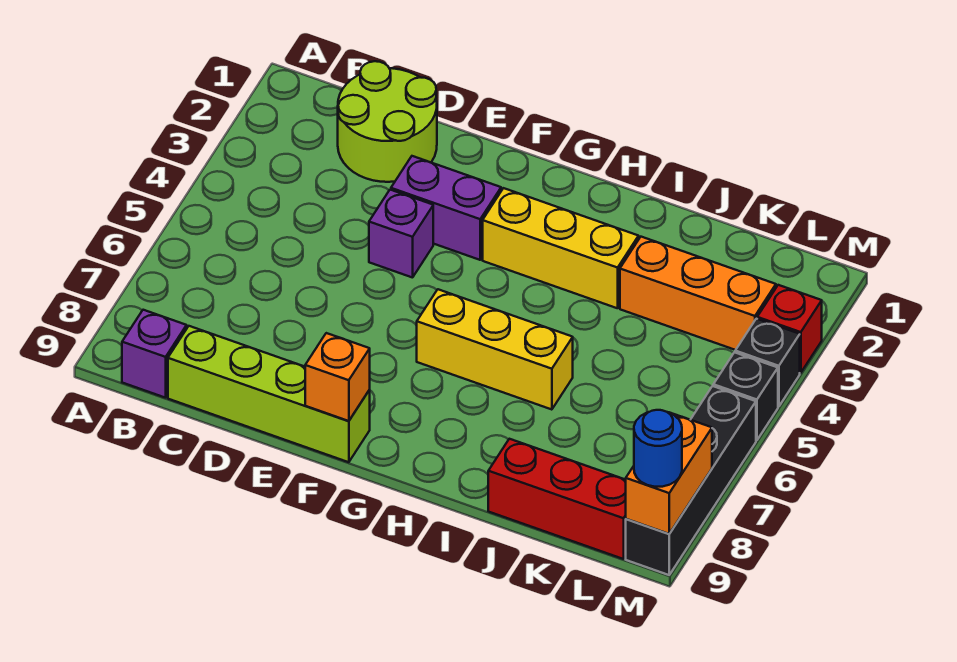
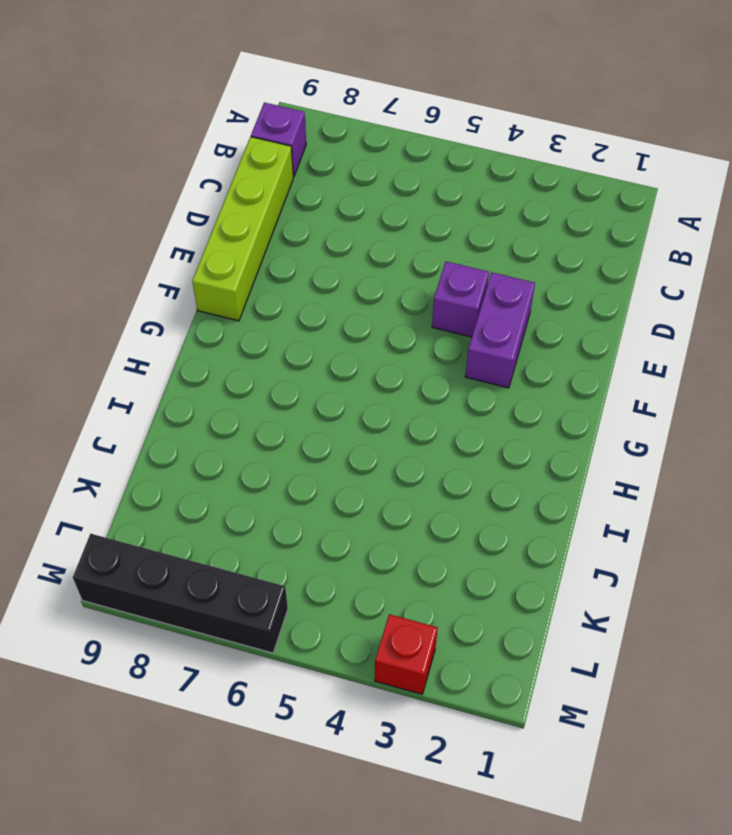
none -> lime 2x2 round brick [338,61,437,182]
none -> yellow 1x3 brick [483,188,639,308]
none -> yellow 1x3 brick [417,289,573,410]

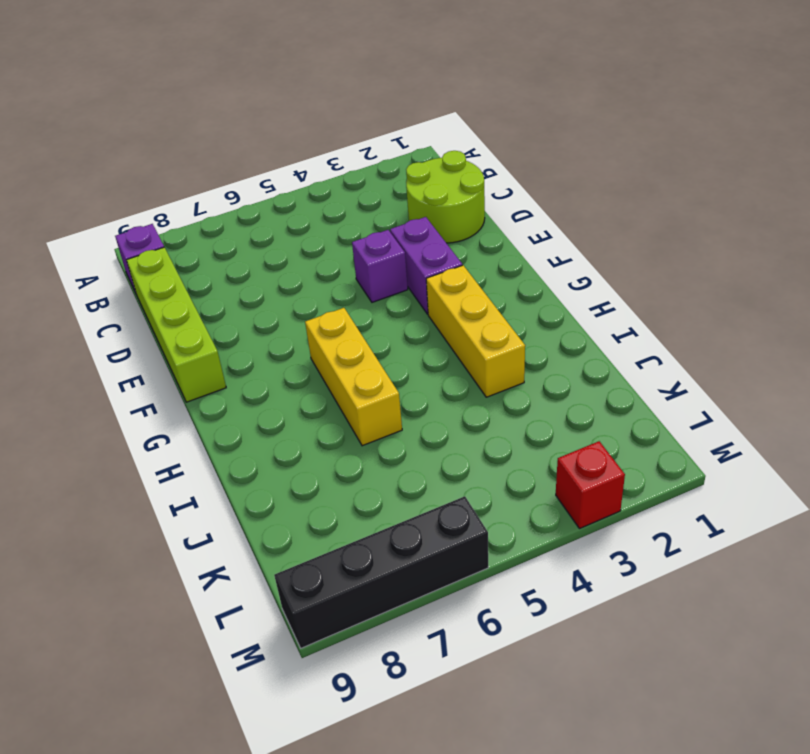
none -> orange 1x3 brick [620,237,776,350]
none -> red 1x3 brick [488,439,626,559]
none -> black 1x1 brick [735,319,800,407]

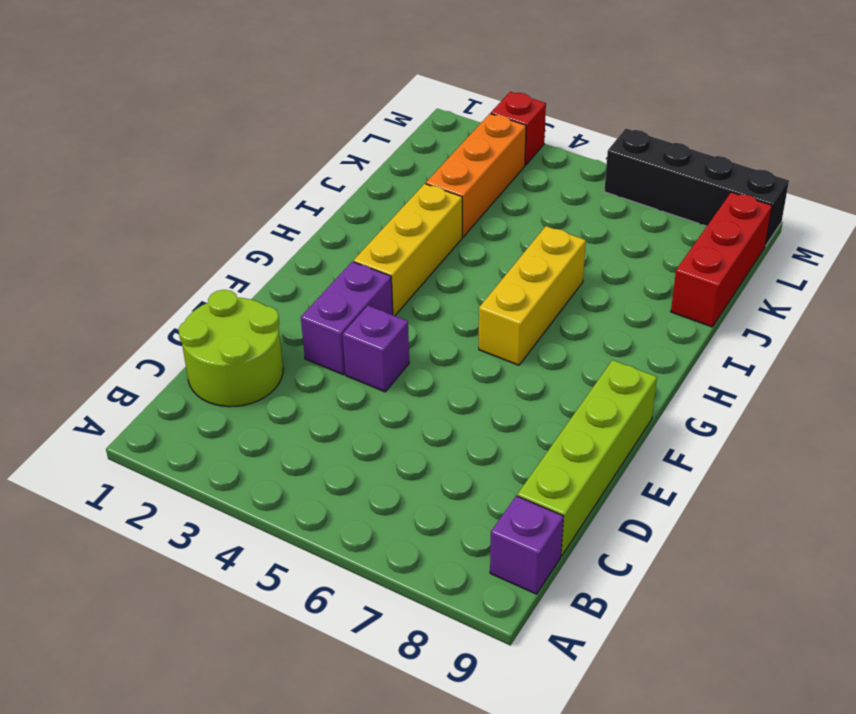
none -> black 1x1 brick [735,319,800,407]
none -> black 1x1 brick [713,352,778,440]
none -> orange 1x1 brick [305,333,370,421]

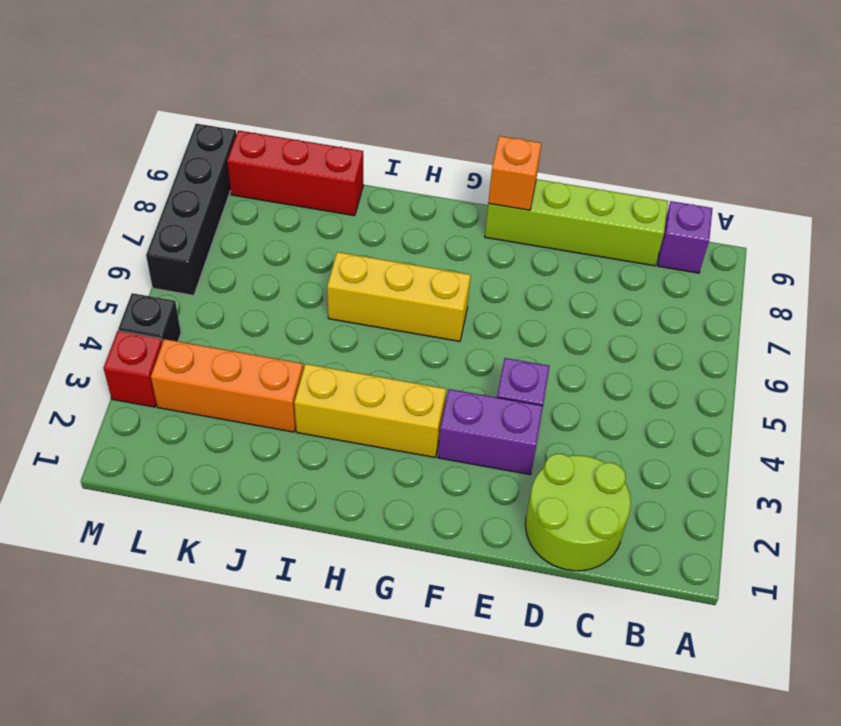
none -> black 1x1 brick [713,352,778,440]
none -> orange 1x2 brick [626,413,712,534]
none -> blue 1x1 round brick [634,410,682,487]

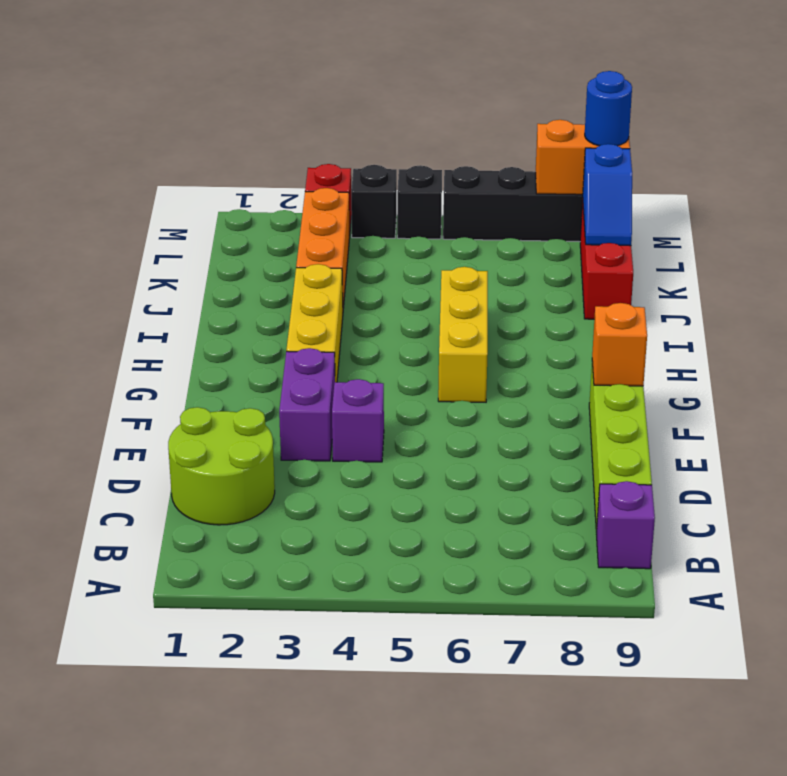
blue 1x2 slope [583,144,632,246] -> none

